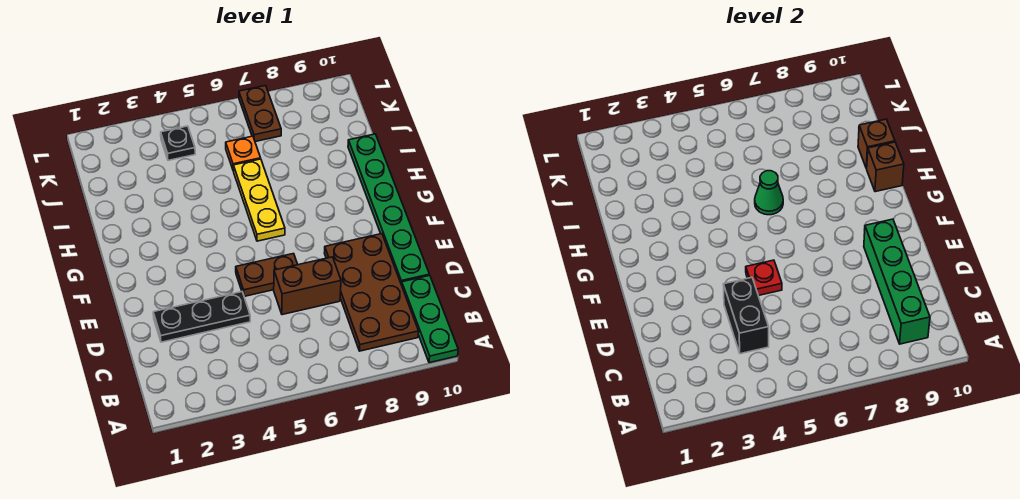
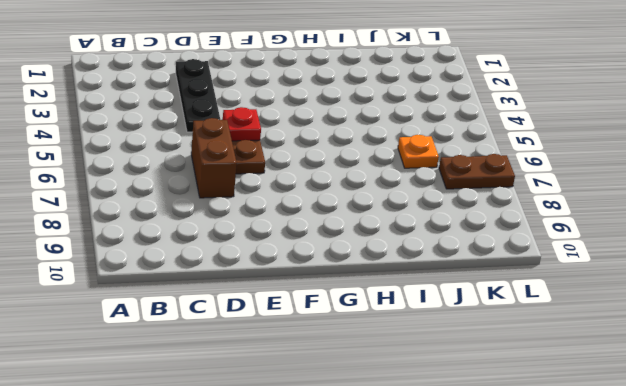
none -> green 1x3 plate [402,275,458,363]
none -> brown 2x4 plate [325,234,419,351]
none -> green 1x6 plate [348,134,429,285]

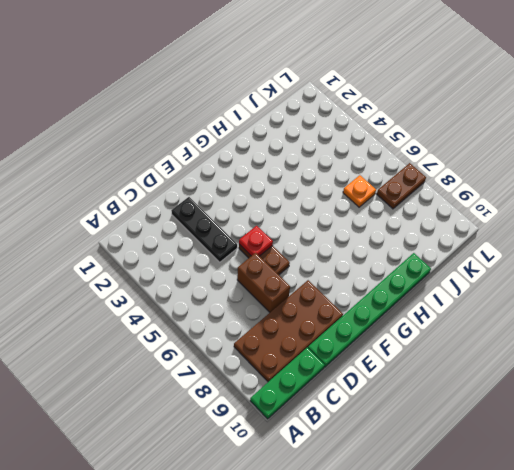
none -> yellow 1x3 plate [233,159,285,241]
none -> black 1x1 plate [161,126,195,160]
none -> green 1x4 brick [864,219,930,344]

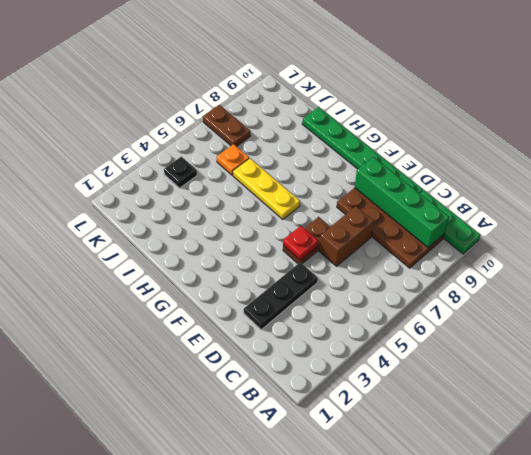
none -> black 1x2 brick [723,277,769,354]
none -> green 1x1 cone [755,171,783,215]
none -> brown 1x1 brick [866,142,904,192]

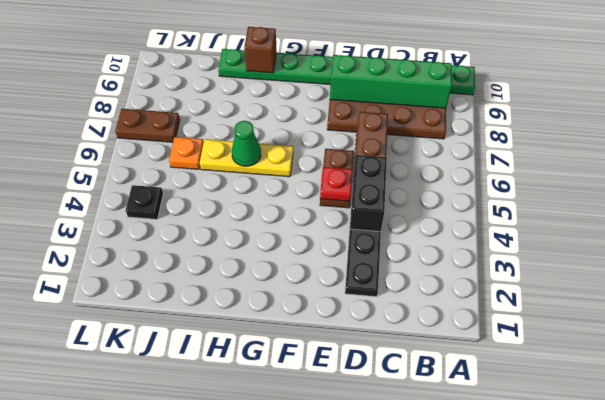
black 1x2 brick [350,155,387,232] -> black 1x2 brick turned to [723,277,769,354]
none -> brown 1x1 brick [858,119,895,168]

